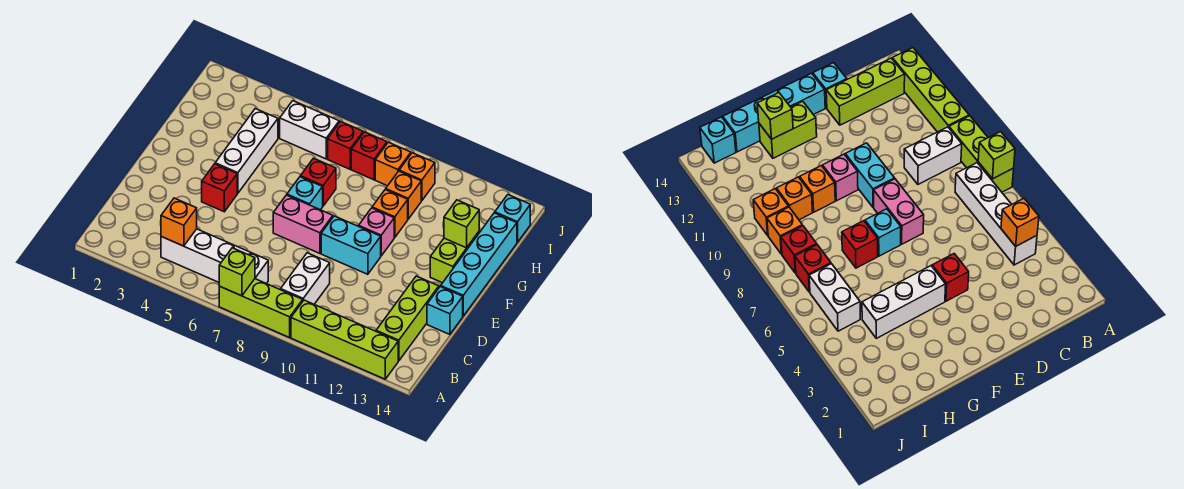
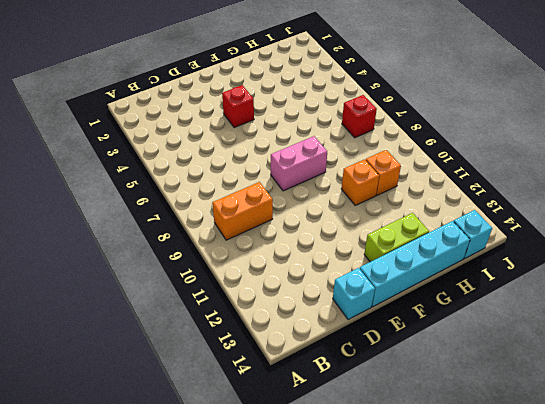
orange 1x2 brick [212,182,273,240] -> white 1x2 brick [281,253,330,304]
pink 1x2 brick [271,136,327,191] -> pink 1x2 brick turned to [273,195,333,253]
none -> lime 1x3 brick [219,279,303,338]
none -> lime 1x4 brick [291,300,398,379]
none -> white 1x4 brick [161,229,268,284]

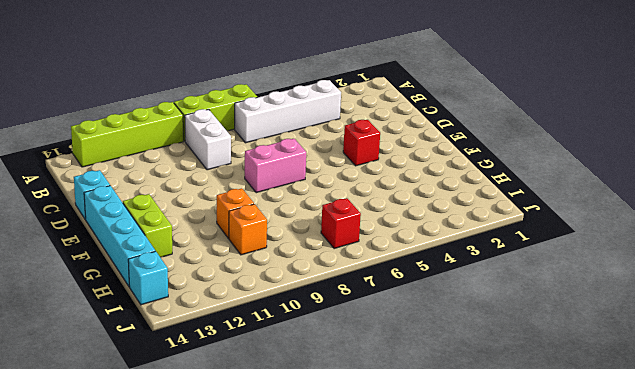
none -> lime 1x3 brick [376,276,439,361]
none -> cyan 1x2 brick [321,216,381,274]
none -> white 1x3 brick [215,109,278,193]

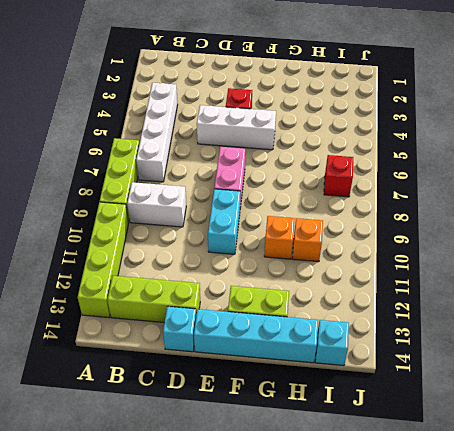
white 1x3 brick [197,105,276,150] -> white 1x3 brick moved to [215,109,278,193]
none -> cyan 1x1 brick [287,177,323,210]
none -> pink 1x1 brick [359,208,394,256]
none -> red 1x1 brick [300,158,336,206]

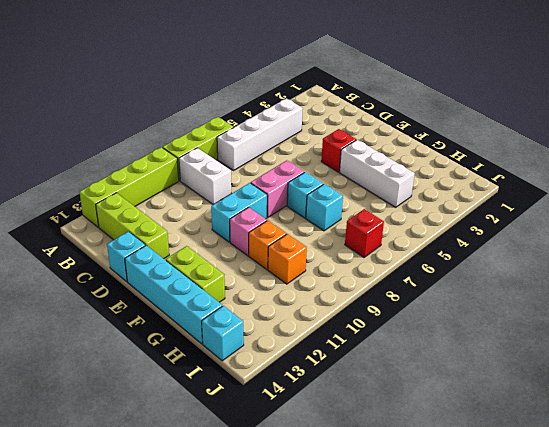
cyan 1x1 brick [306,184,343,231] -> red 1x1 brick [300,158,336,206]
none -> white 1x2 brick [280,101,339,159]
none -> red 1x1 brick [351,132,387,180]
none -> orange 1x1 brick [375,142,411,186]

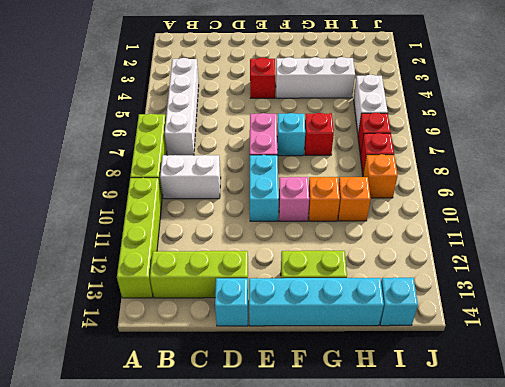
none -> orange 1x1 brick [399,153,435,201]
none -> lime 1x1 brick [219,248,255,296]
none -> orange 1x1 brick [161,198,197,246]

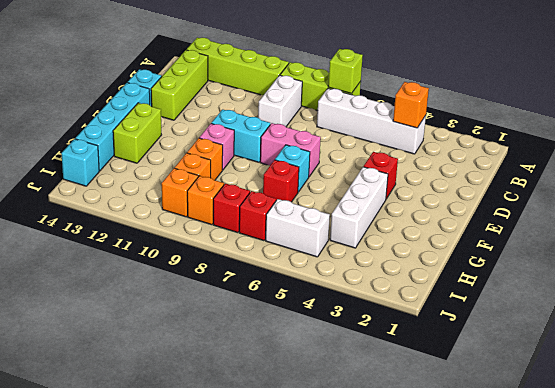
none -> lime 1x1 brick [444,200,479,248]

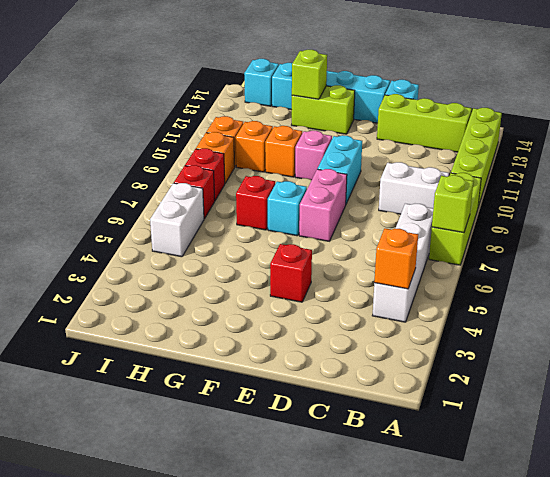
none -> white 1x3 brick [215,109,278,193]

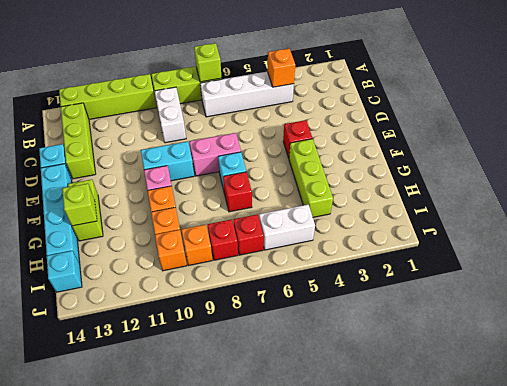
lime 1x3 brick [289,139,333,217] -> white 1x3 brick [215,109,278,193]

